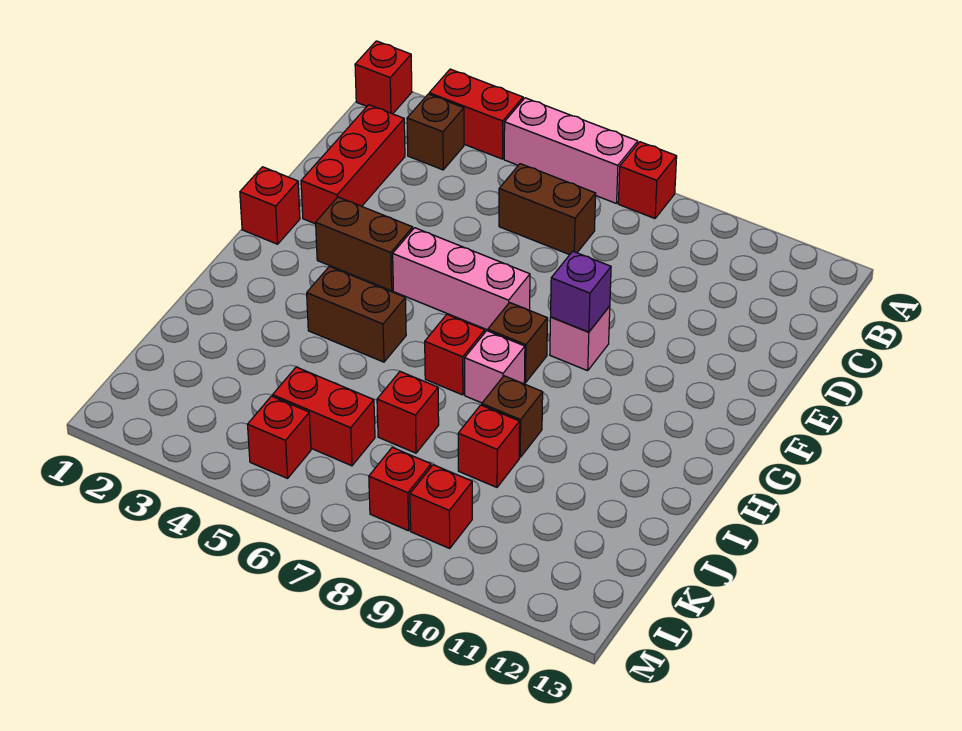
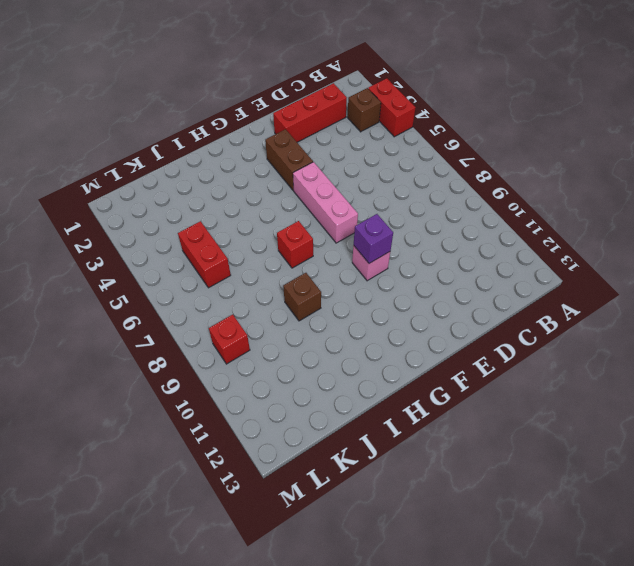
none -> red 1x1 brick [355,41,412,114]
none -> pink 1x3 brick [504,98,638,204]
none -> red 1x1 brick [618,142,677,218]

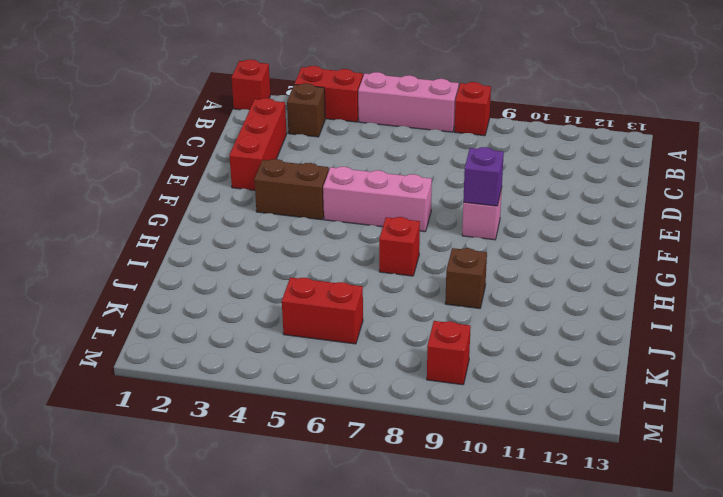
none -> brown 1x2 brick [499,164,596,255]
none -> red 1x1 brick [240,167,300,244]
none -> brown 1x1 brick [488,303,547,383]

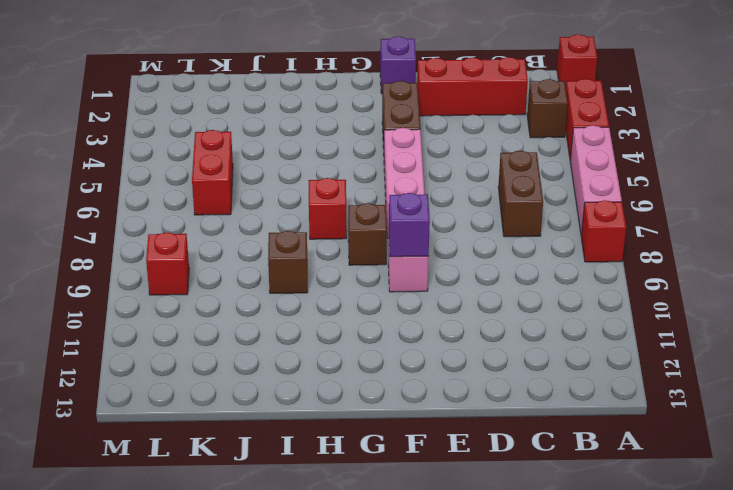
purple 1x1 brick [380,37,416,93] -> red 1x1 brick [240,167,300,244]
none -> brown 1x2 brick [307,266,406,362]
none -> pink 1x1 brick [465,331,525,403]
none -> red 1x1 brick [377,372,439,453]

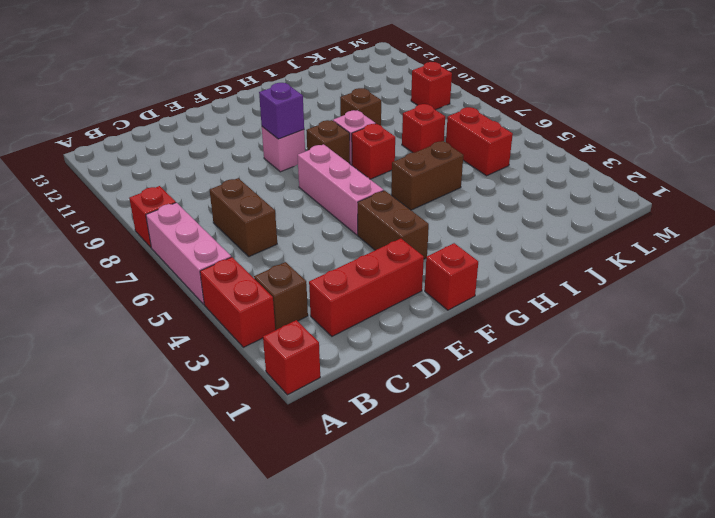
brown 1x2 brick [391,141,463,210] -> brown 1x2 brick turned to [307,266,406,362]
none -> red 1x1 brick [458,405,520,487]
none -> red 1x1 brick [248,396,311,478]
none -> red 1x1 brick [369,447,431,531]

